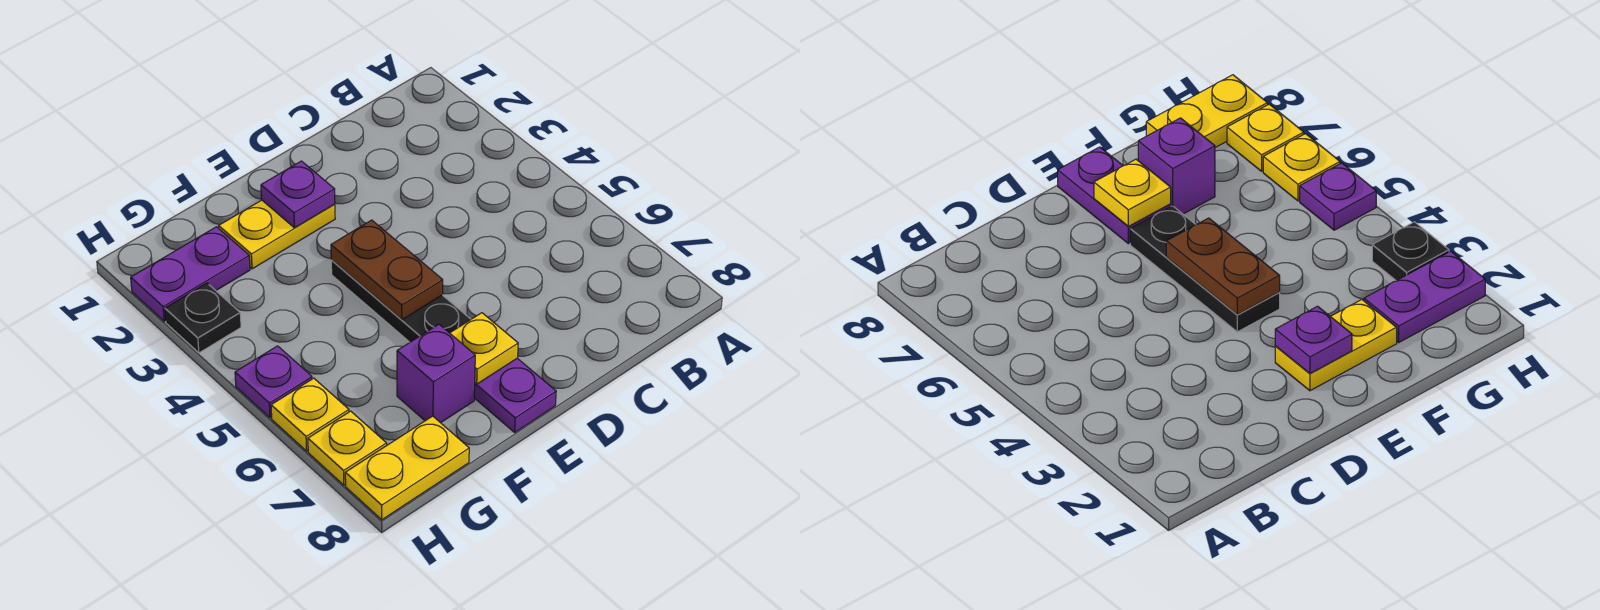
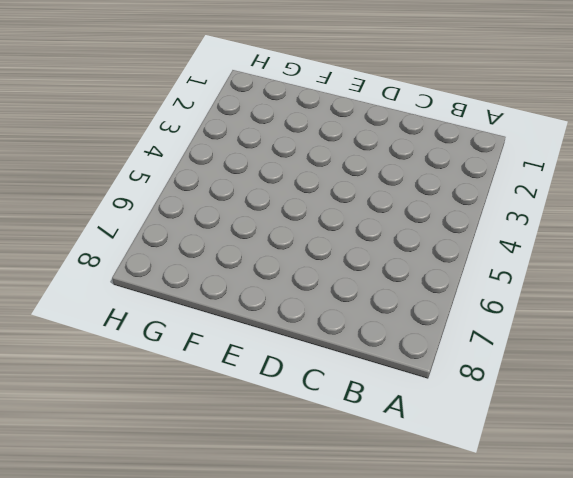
none -> yellow 1x2 plate [219,200,335,269]
none -> black 1x3 plate [331,260,471,342]
none -> purple 1x2 plate [474,358,556,432]

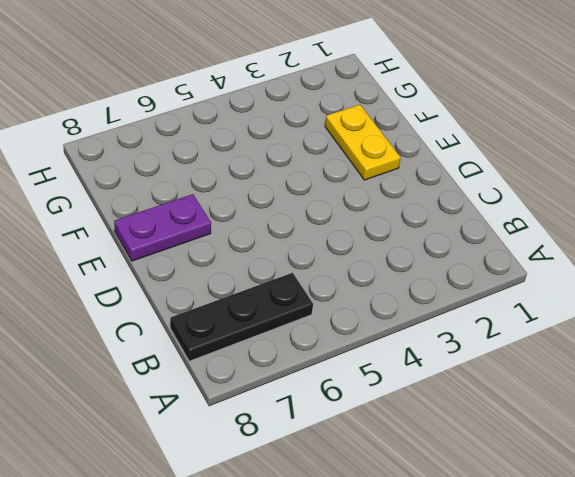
black 1x3 plate [170,273,313,361] -> black 1x3 plate moved to [331,260,471,342]
none -> purple 1x1 brick [397,324,475,423]
none -> purple 1x2 plate [131,227,250,321]
none -> yellow 1x2 plate [345,416,469,520]

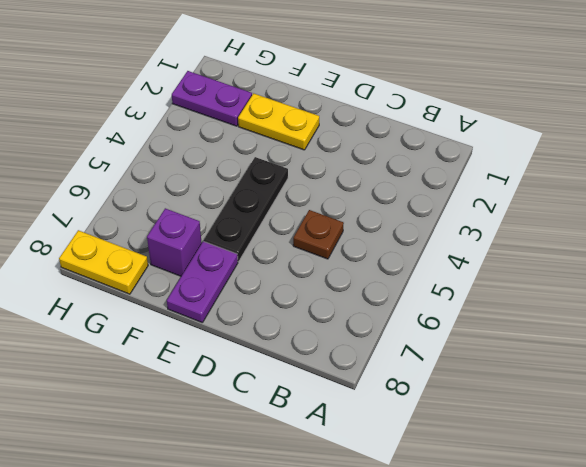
brown 1x1 plate [293,210,344,259] -> none
none -> black 1x1 plate [165,283,241,353]
none -> purple 1x1 plate [235,346,312,418]
none -> yellow 1x1 plate [271,378,349,451]

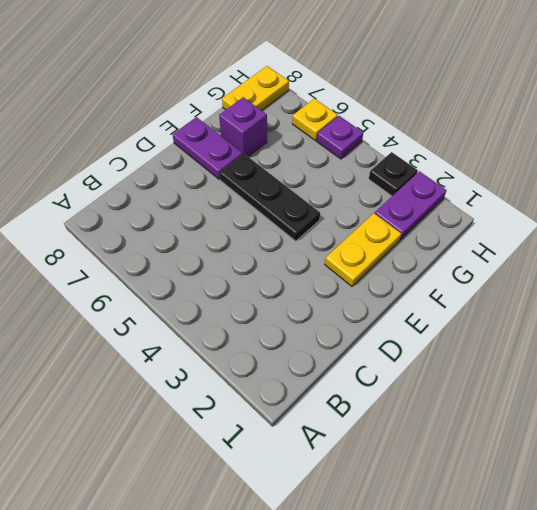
none -> yellow 1x1 plate [308,411,387,485]
none -> purple 1x1 plate [261,161,335,228]
none -> brown 1x2 plate [331,220,443,320]

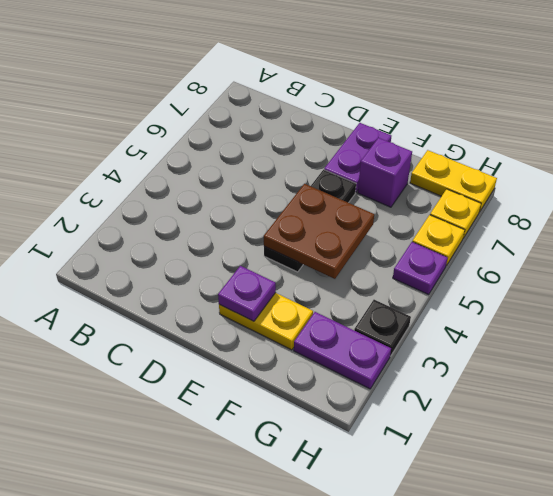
brown 2x2 plate [264,184,374,279] -> brown 1x2 plate [331,220,443,320]
none -> yellow 1x1 plate [450,313,518,384]

